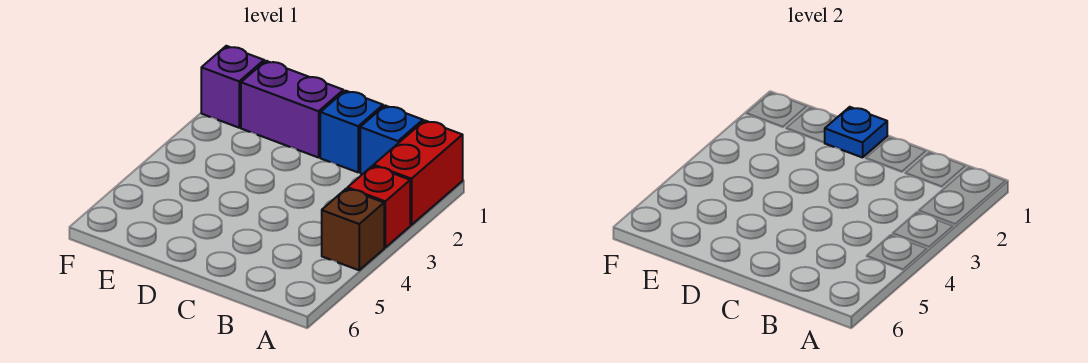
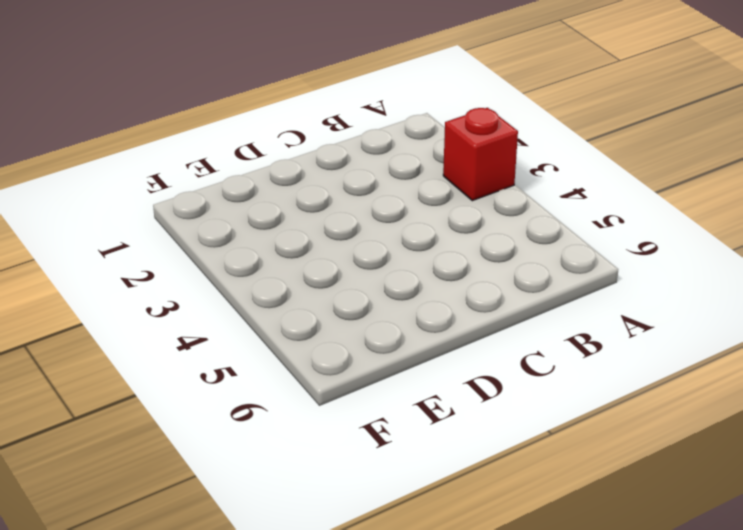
none -> red 1x2 brick [374,121,463,225]
none -> brown 1x1 brick [322,189,384,270]

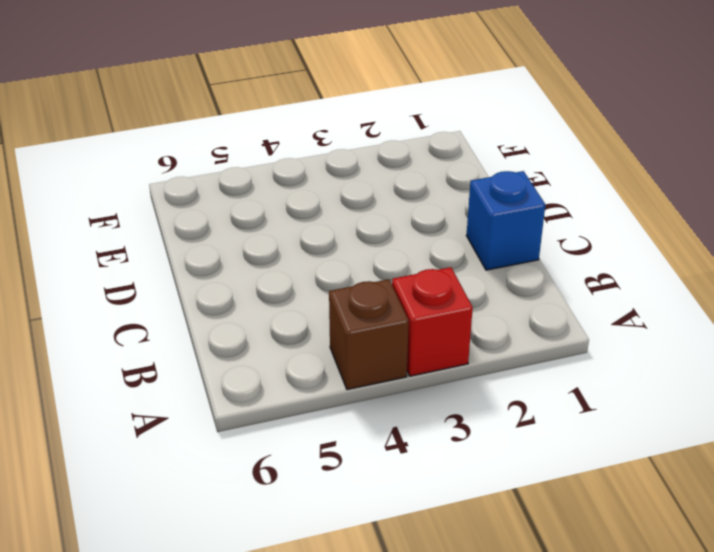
none -> red 1x2 brick [374,121,463,225]
none -> blue 1x1 brick [360,106,423,174]

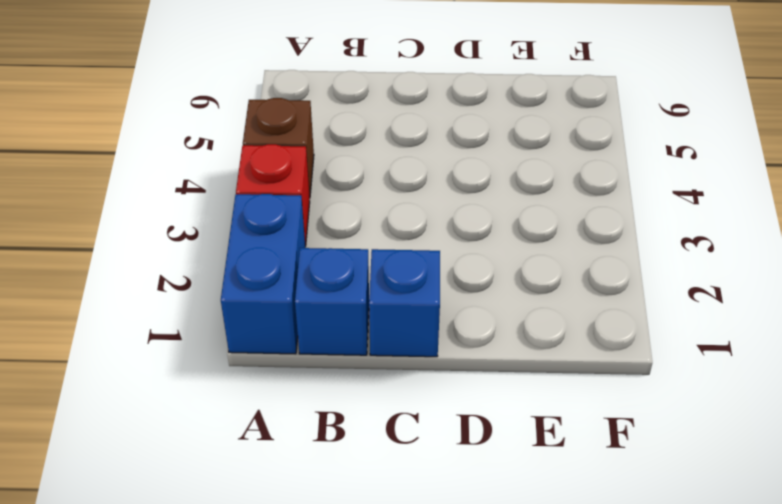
blue 1x2 brick [221,194,305,354] -> red 1x2 brick [374,121,463,225]
none -> purple 1x2 brick [241,61,343,158]
none -> purple 1x1 brick [201,46,264,128]

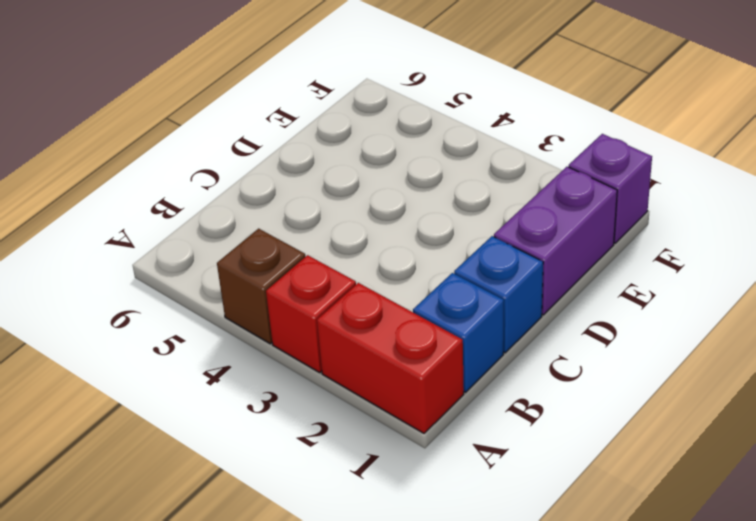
none -> blue 1x1 plate [825,107,887,158]

